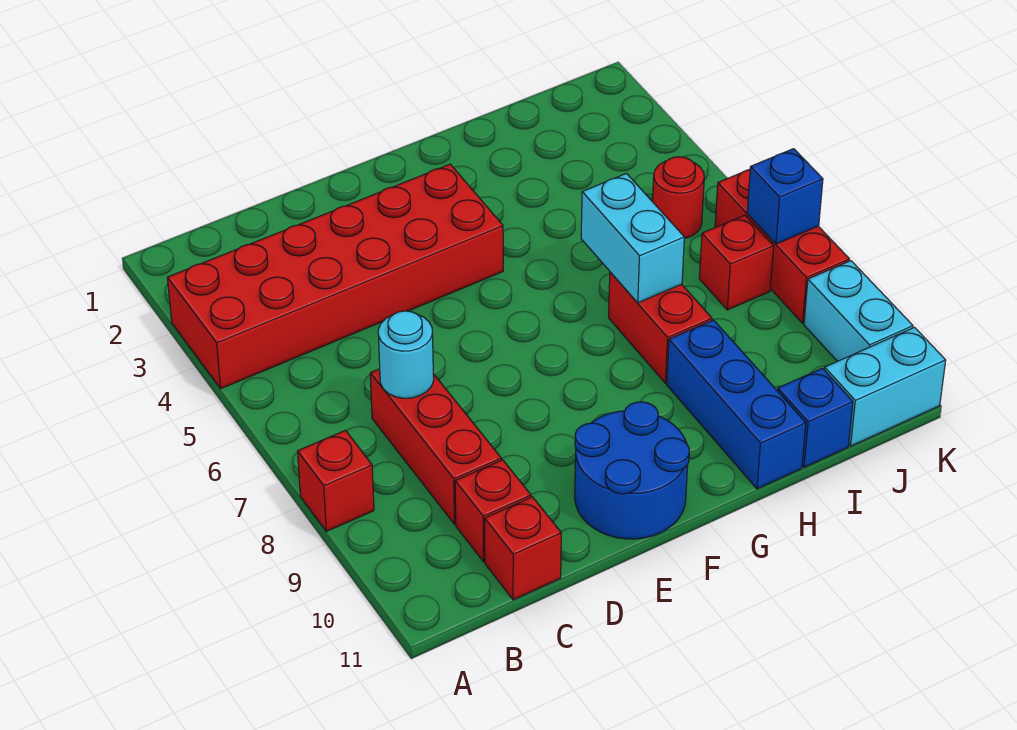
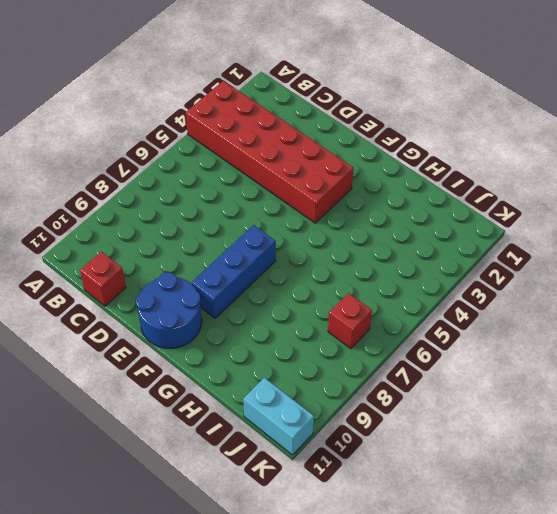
blue 1x3 brick [192,225,276,318] -> blue 1x3 brick moved to [667,320,806,489]
none -> red 1x1 brick [298,430,374,531]
none -> red 1x3 brick [370,369,501,524]
none -> red 1x1 brick [455,460,531,562]

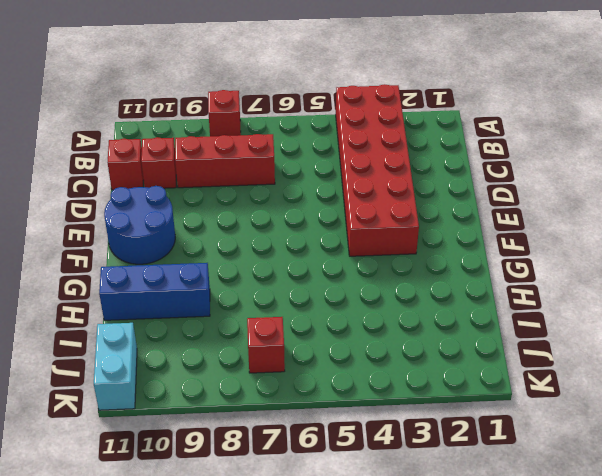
none -> red 1x2 brick [609,272,712,383]
none -> blue 1x1 brick [778,368,853,467]
none -> red 1x1 round brick [652,157,704,238]

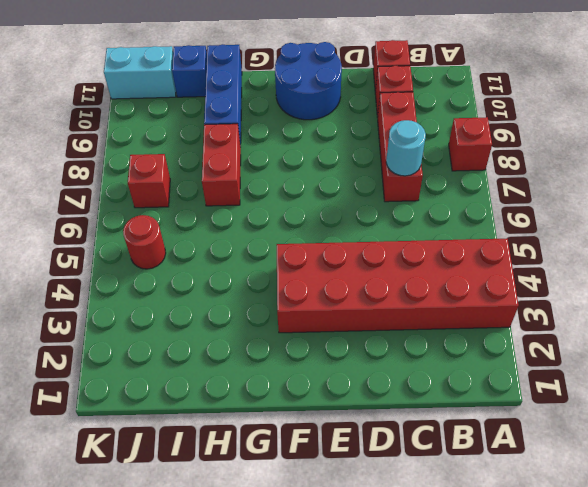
none -> red 1x3 brick [715,170,849,323]
none -> cyan 1x2 brick [804,261,913,361]
none -> cyan 1x2 brick [581,174,684,303]

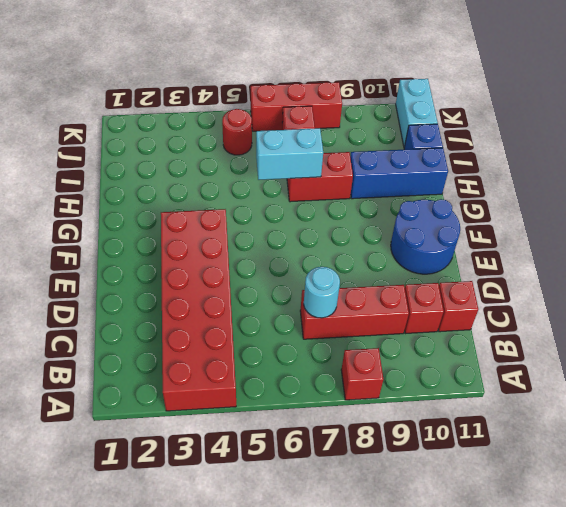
none -> cyan 1x2 brick [804,261,913,361]
none -> blue 1x1 brick [747,149,823,244]

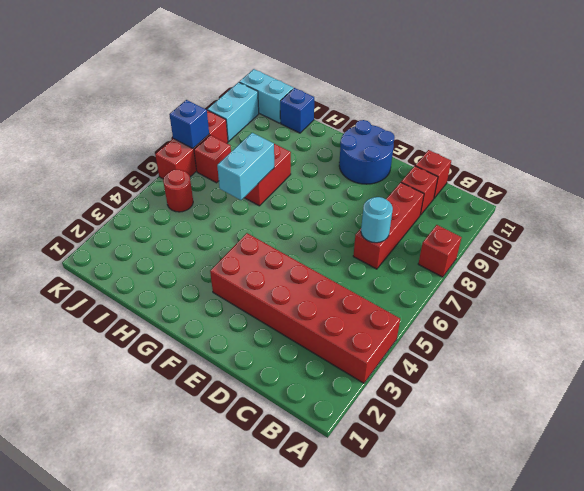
none -> blue 1x3 brick [667,320,806,489]

